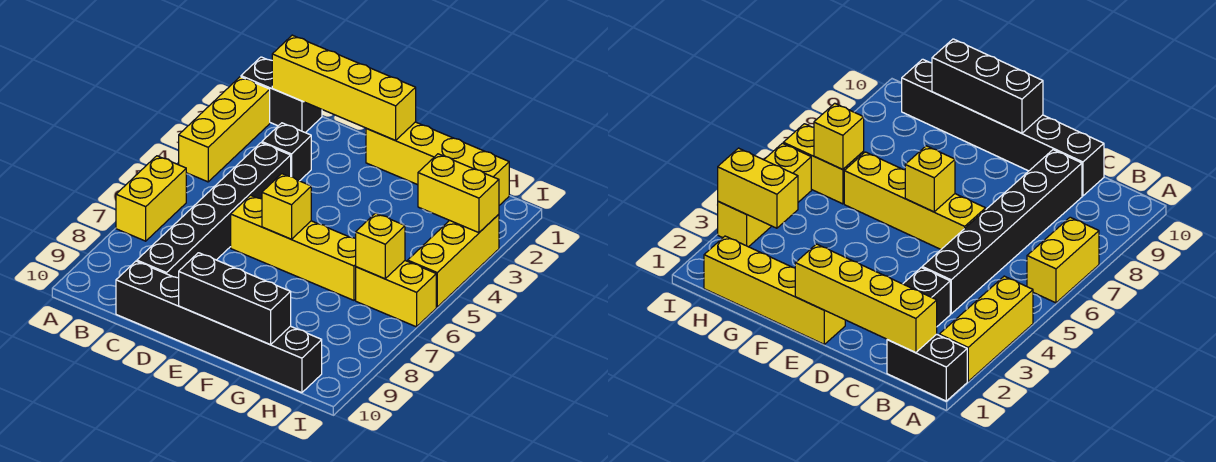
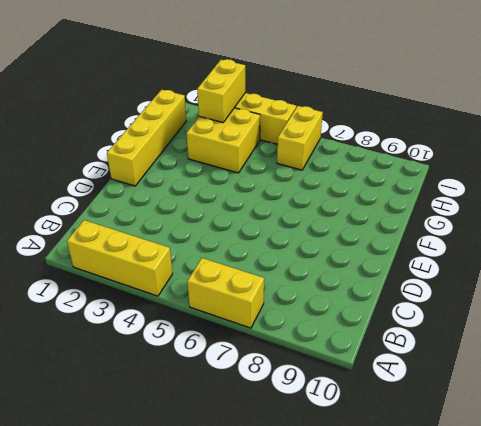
yellow 2x2 brick [187,108,260,173] -> none
none -> black 1x2 brick [241,57,322,133]
none -> black 1x1 brick [262,123,311,181]
none -> black 1x6 brick [137,143,291,278]

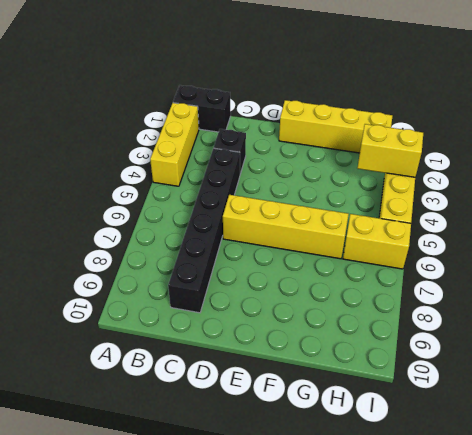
none -> yellow 1x2 brick [116,156,186,241]
none -> black 1x6 brick [116,261,322,393]
none -> yellow 1x4 brick [272,35,416,140]

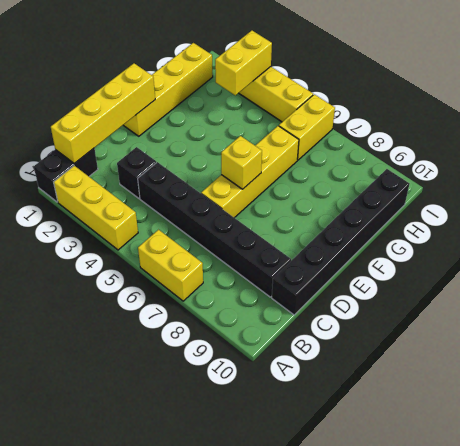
none -> black 1x3 brick [179,253,291,345]
none -> yellow 1x1 brick [356,213,405,279]

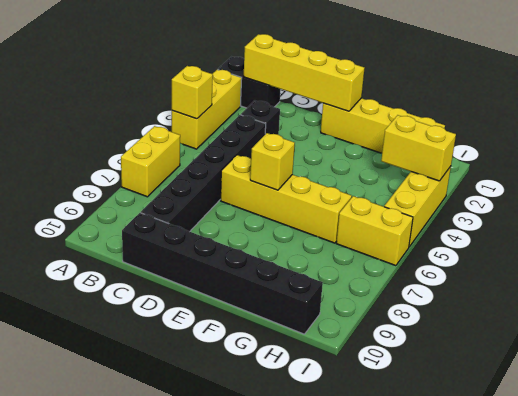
yellow 1x1 brick [172,66,213,119] -> yellow 1x1 brick moved to [356,213,405,279]
none -> black 1x3 brick [179,253,291,345]

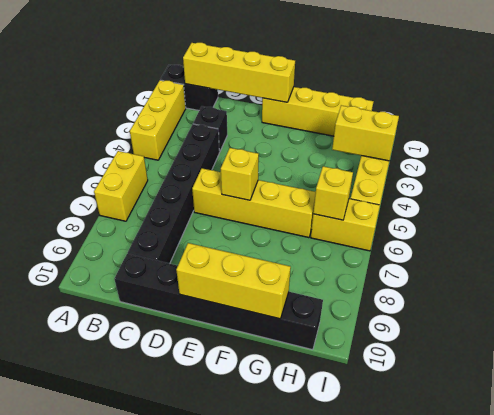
yellow 1x3 brick [176,243,291,319] -> black 1x3 brick [179,253,291,345]

